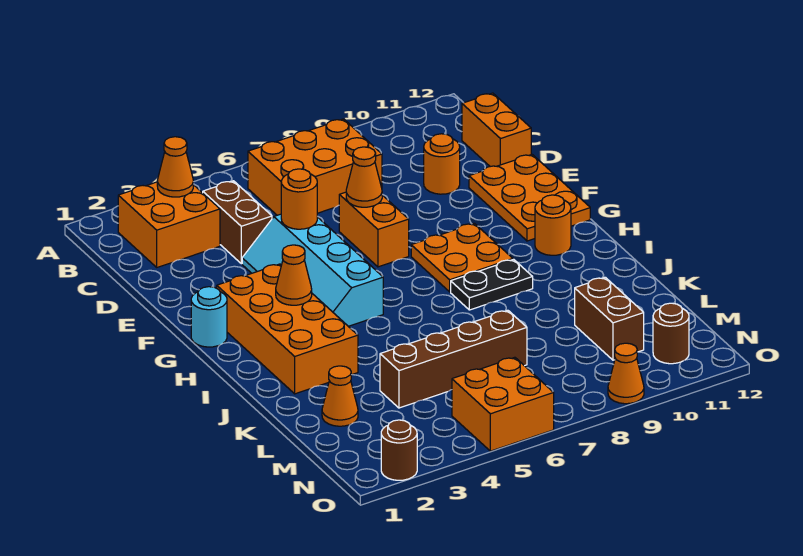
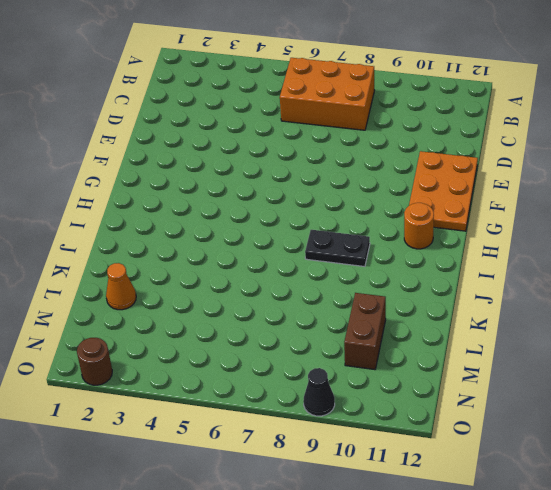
black 1x1 cone [303,368,335,416] -> orange 1x1 cone [608,343,644,404]
none -> orange 2x2 brick [118,182,220,267]
none -> brown 1x2 brick [203,181,272,264]
none -> orange 1x2 brick [462,93,531,167]

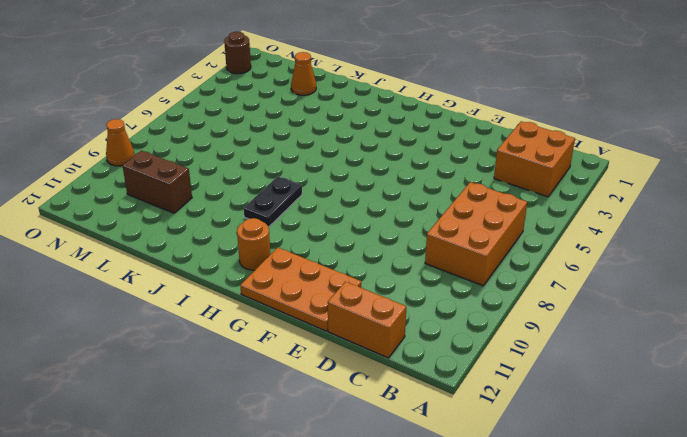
none -> brown 1x2 brick [203,181,272,264]
none -> orange 1x1 round brick [424,134,460,194]
none -> cyan 2x4 slope [242,214,383,326]

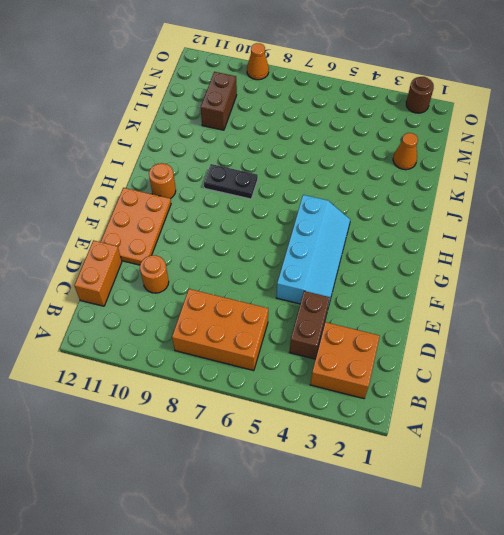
none -> orange 1x2 brick [339,192,409,267]
none -> cyan 1x1 round brick [191,287,227,347]
none -> orange 2x4 brick [217,264,358,394]

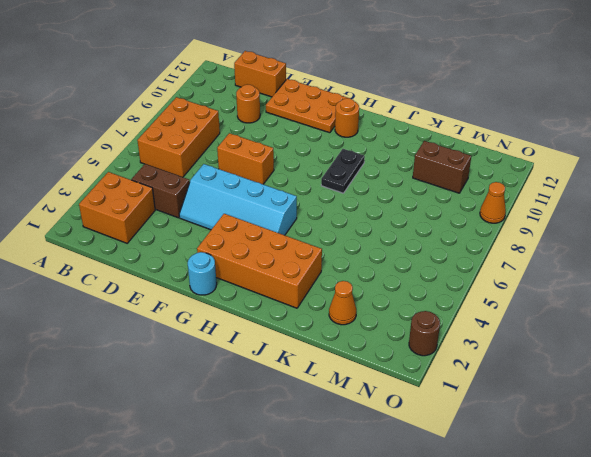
none -> orange 2x2 plate [411,223,513,292]
none -> brown 1x4 brick [380,310,527,408]
none -> orange 2x2 brick [452,357,554,451]

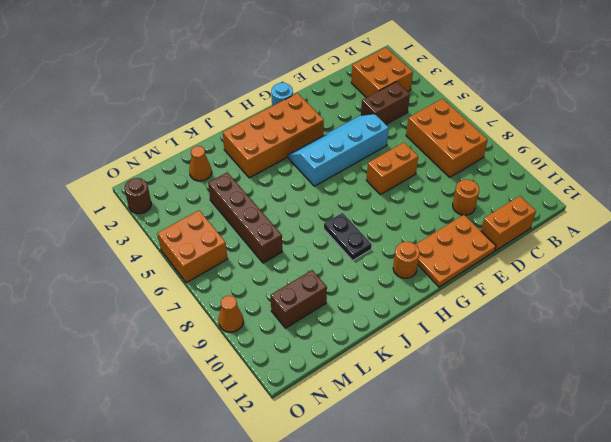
none -> orange 2x2 plate [411,223,513,292]
none -> brown 1x1 round brick [653,303,689,364]
none -> orange 1x1 cone [157,137,193,197]

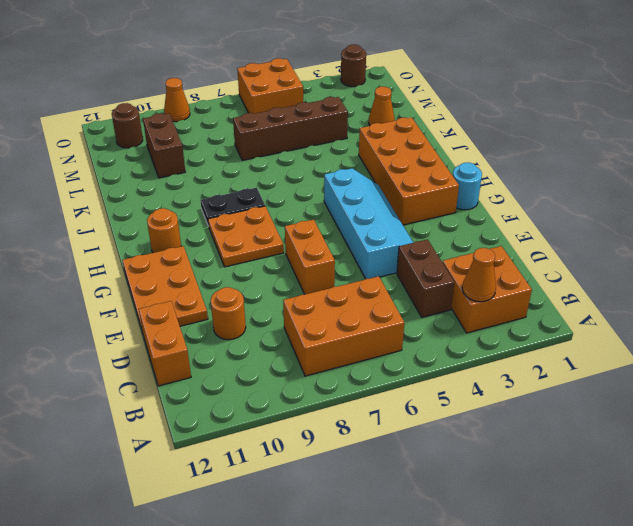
none -> orange 1x1 round brick [281,169,317,229]
none -> orange 1x1 cone [346,147,382,207]
none -> orange 1x1 cone [276,245,312,305]

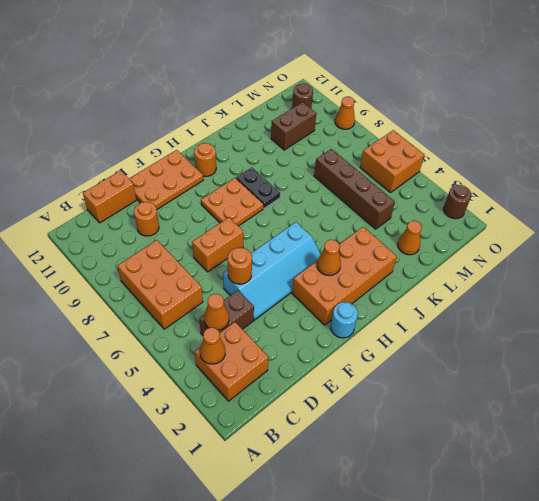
orange 1x1 cone [204,294,229,330] -> orange 1x1 cone moved to [346,147,382,207]

